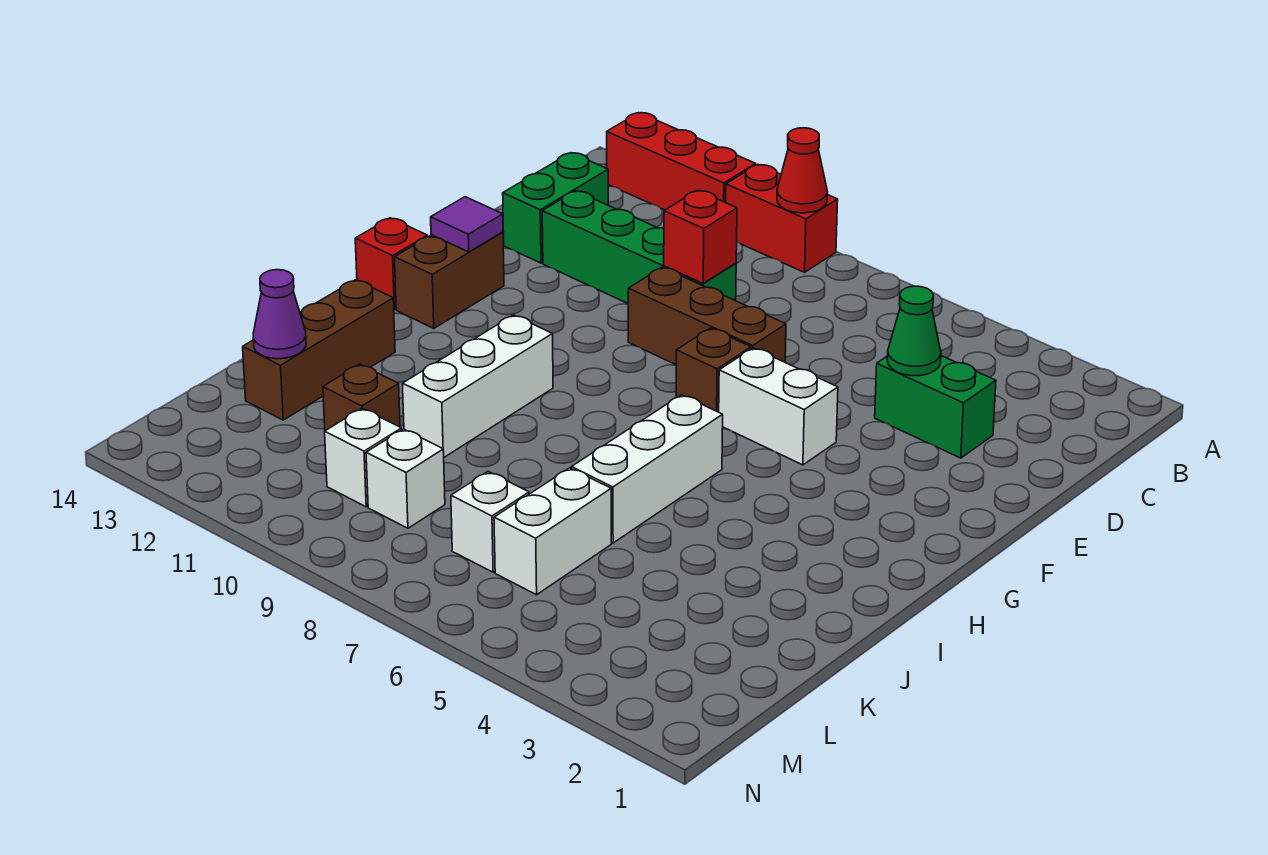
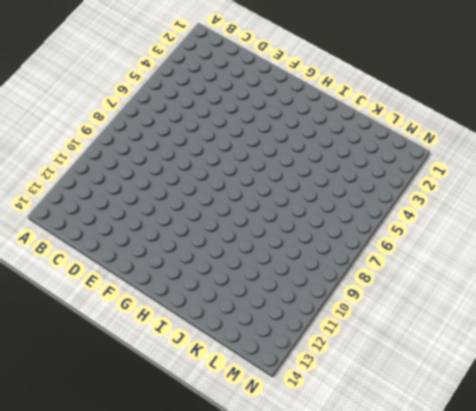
none -> red 1x2 brick [726,164,838,272]
none -> red 1x3 brick [607,113,756,210]
none -> green 1x2 brick [503,153,608,263]

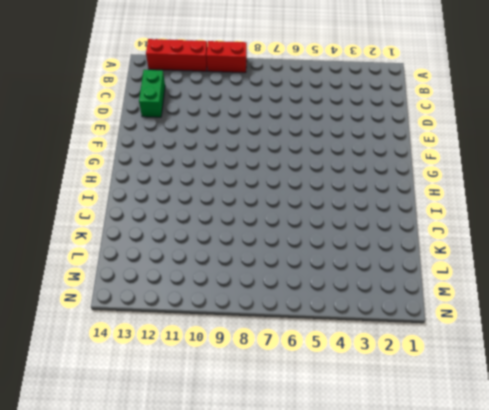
none -> green 1x2 brick [875,356,996,458]
none -> green 1x4 brick [542,191,736,303]
none -> brown 1x3 brick [628,267,786,365]

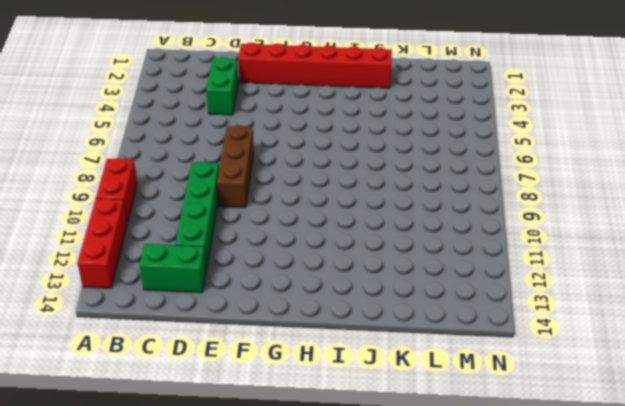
red 1x6 brick [238,43,392,88] -> none
none -> white 1x2 brick [719,348,838,465]
none -> brown 1x1 brick [676,328,751,412]
none -> brown 1x2 brick [395,232,504,328]

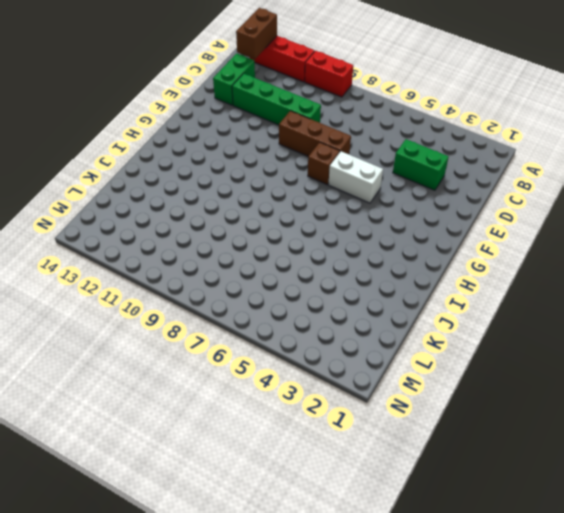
brown 1x2 brick [236,8,277,59] -> brown 1x2 brick moved to [395,232,504,328]
none -> red 1x1 brick [355,218,428,309]
none -> white 1x3 brick [571,395,723,543]
none -> white 1x3 brick [403,315,553,457]

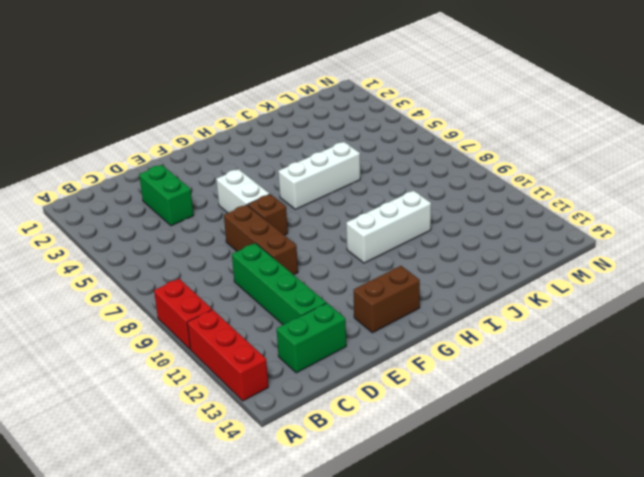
none -> red 1x1 brick [355,218,428,309]
none -> brown 1x3 brick [243,280,395,420]
none -> white 1x2 brick [494,468,611,595]

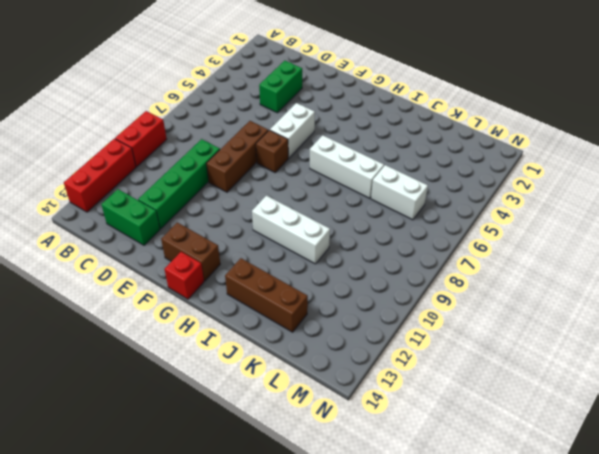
none -> brown 1x1 brick [323,364,400,431]
none -> white 1x1 brick [451,472,529,572]
none -> white 1x1 brick [366,429,445,528]

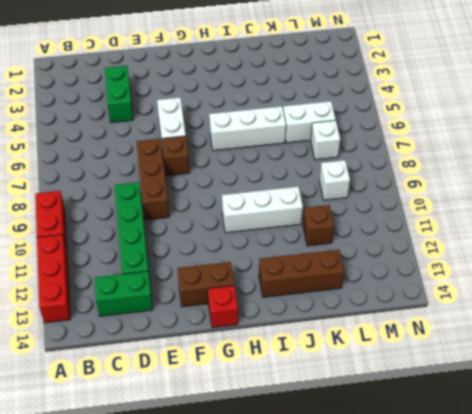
none -> white 1x1 brick [325,408,401,507]
none -> red 1x1 cone [777,128,828,213]
none -> green 1x1 cone [887,286,941,376]

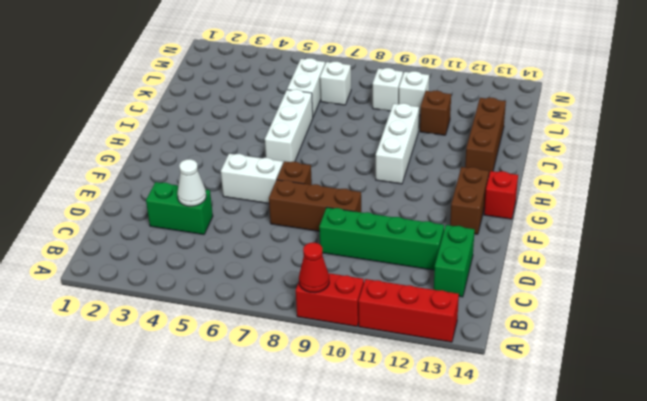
white 1x1 cone [177,159,206,206] -> green 1x1 cone [887,286,941,376]
none -> red 1x1 brick [664,190,737,283]
none -> purple 1x1 tile [431,197,503,252]
none -> purple 1x1 cone [253,270,306,359]

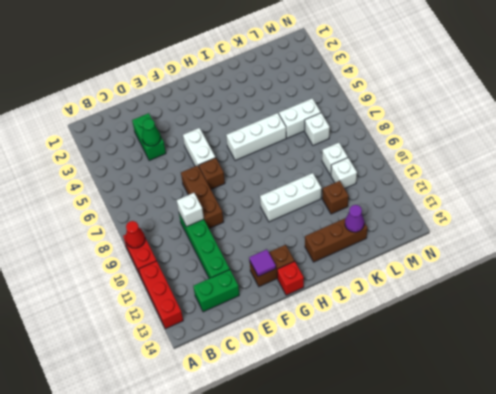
white 1x1 brick [177,193,204,227] -> red 1x1 brick [664,190,737,283]

